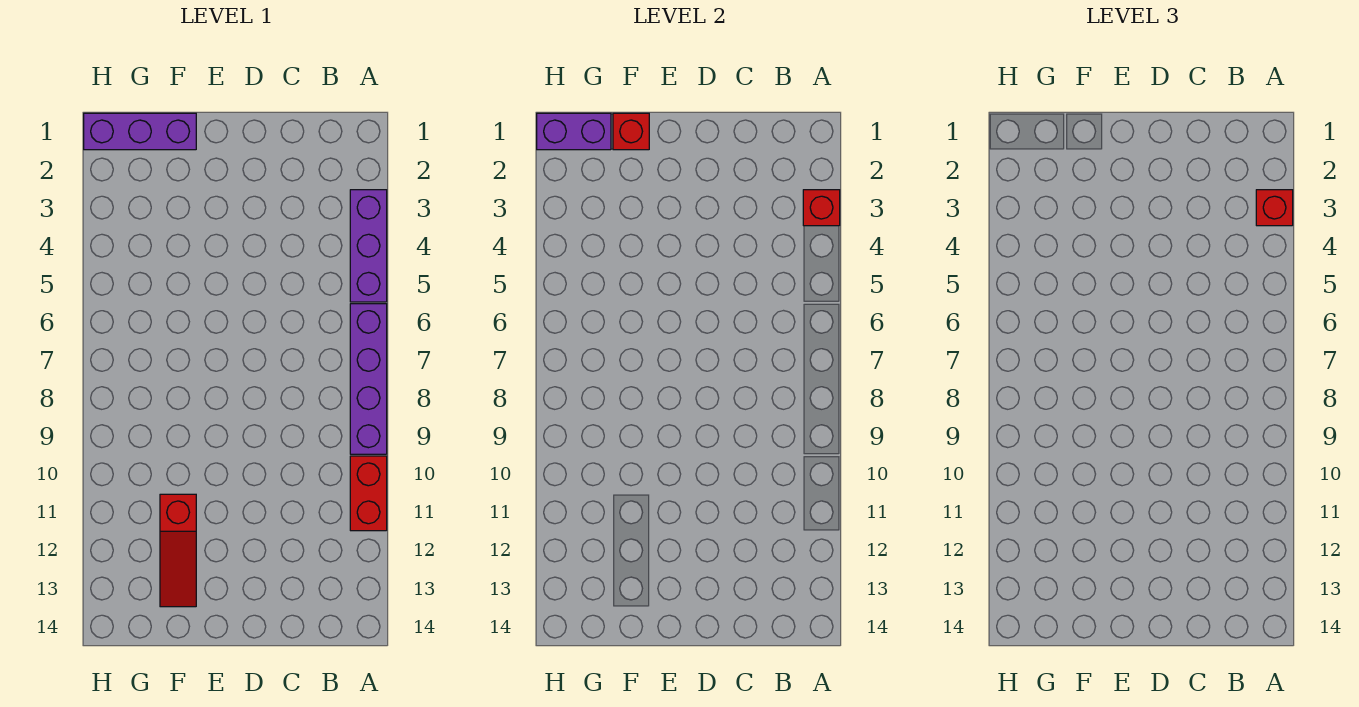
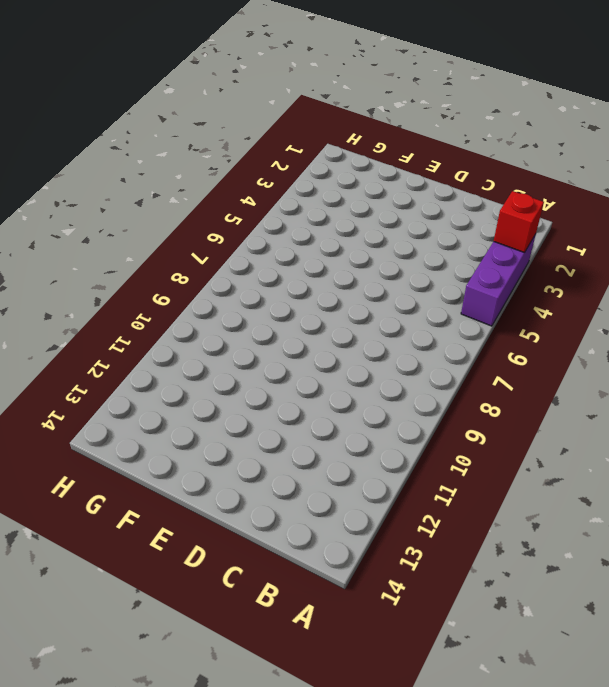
none -> purple 1x4 brick [350,304,387,454]
none -> red 1x2 brick [350,456,387,531]

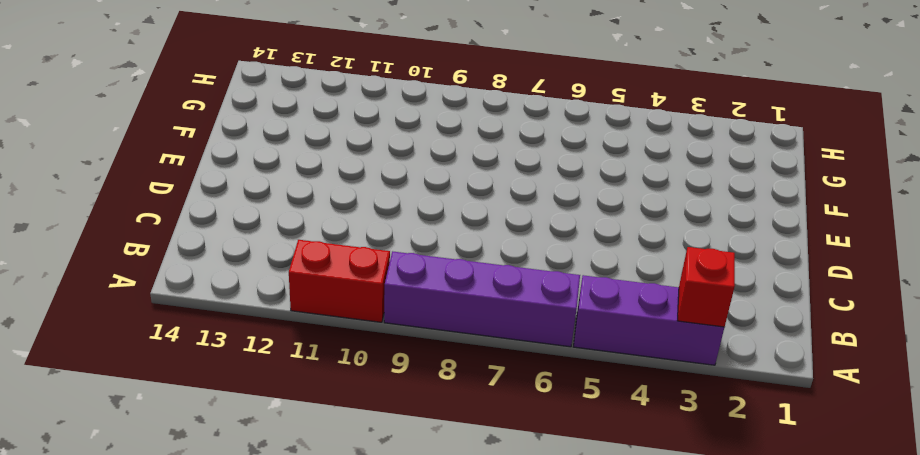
none -> purple 1x3 brick [84,113,196,150]
none -> red 1x3 slope [160,494,196,607]

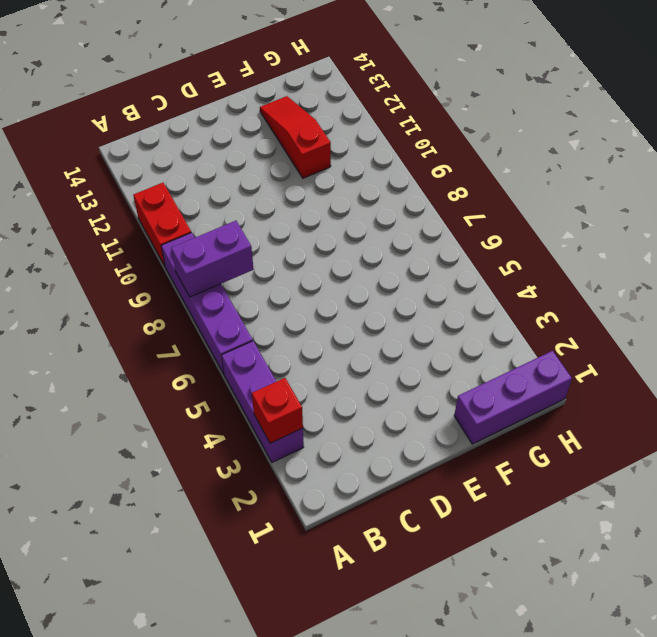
purple 1x2 brick [171,221,253,297] -> purple 1x2 brick moved to [537,113,611,150]
none -> red 1x1 brick [613,113,649,150]
none -> red 1x1 brick [1256,190,1293,226]

